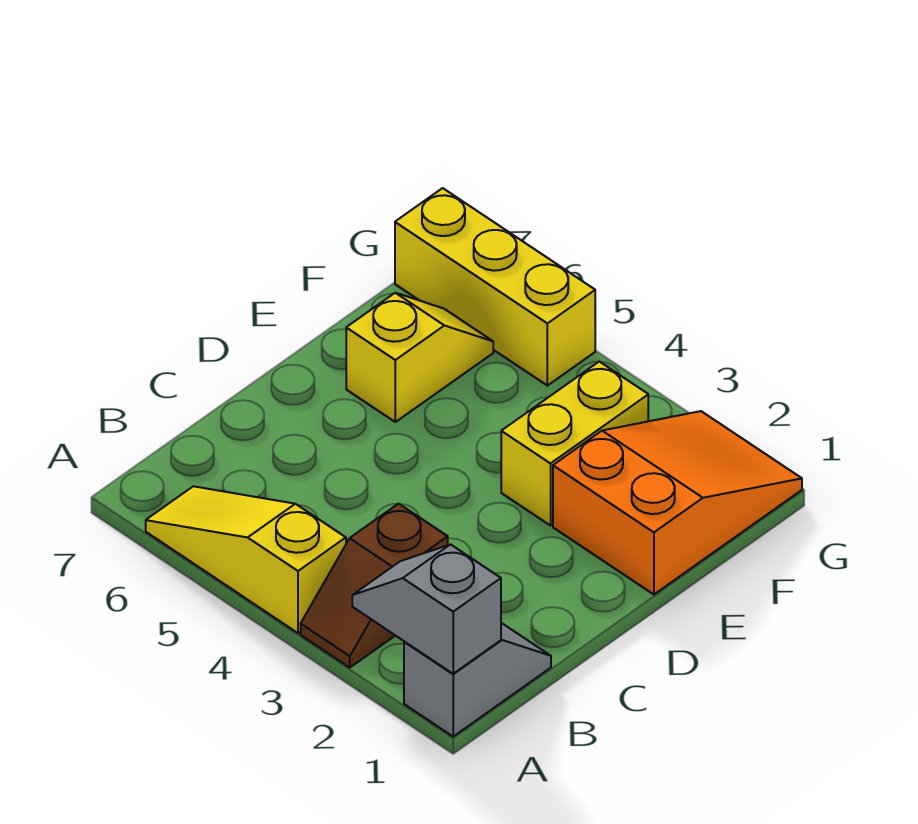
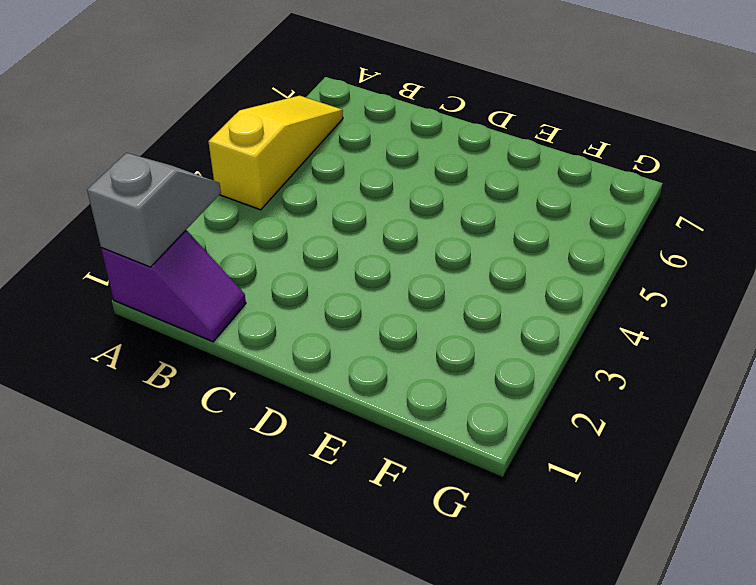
purple 1x2 slope [101,231,246,342] -> grey 1x2 slope [404,623,551,736]
none -> brown 1x2 slope [301,504,448,667]
none -> orange 2x3 slope [553,411,802,594]

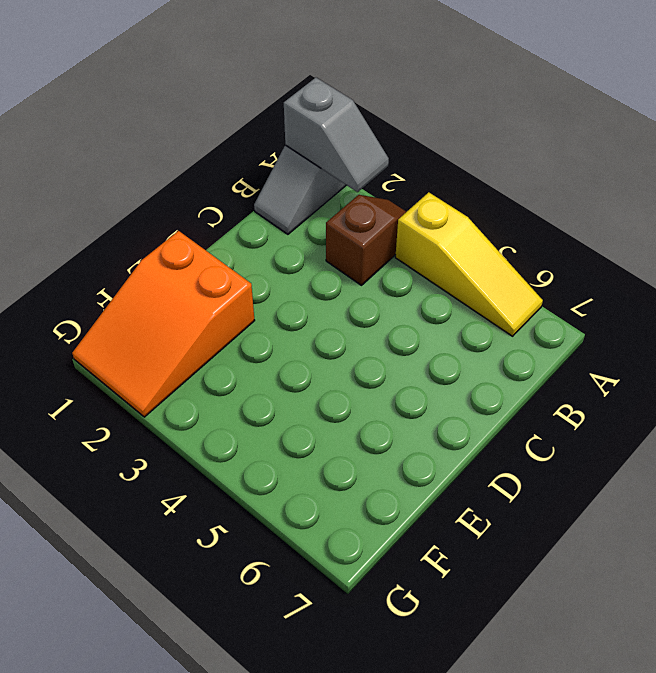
none -> yellow 1x2 brick [501,362,648,526]
none -> yellow 1x2 slope [346,293,493,422]

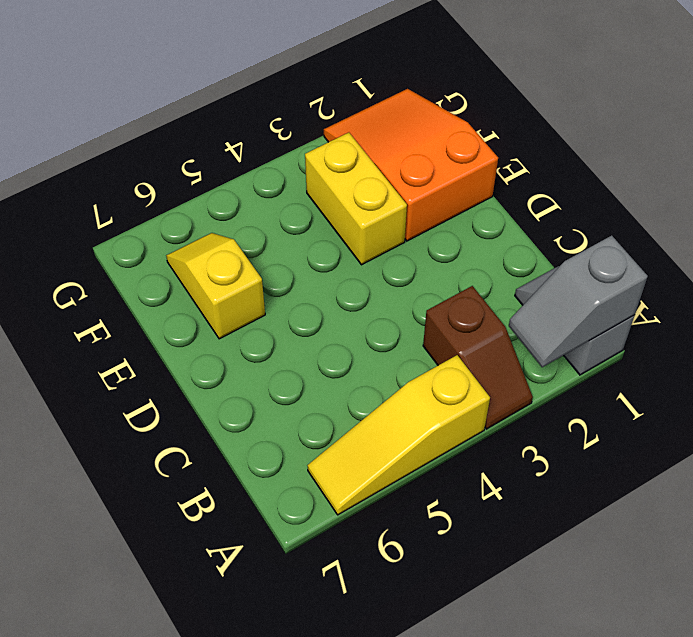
none -> yellow 1x3 brick [395,188,595,386]

